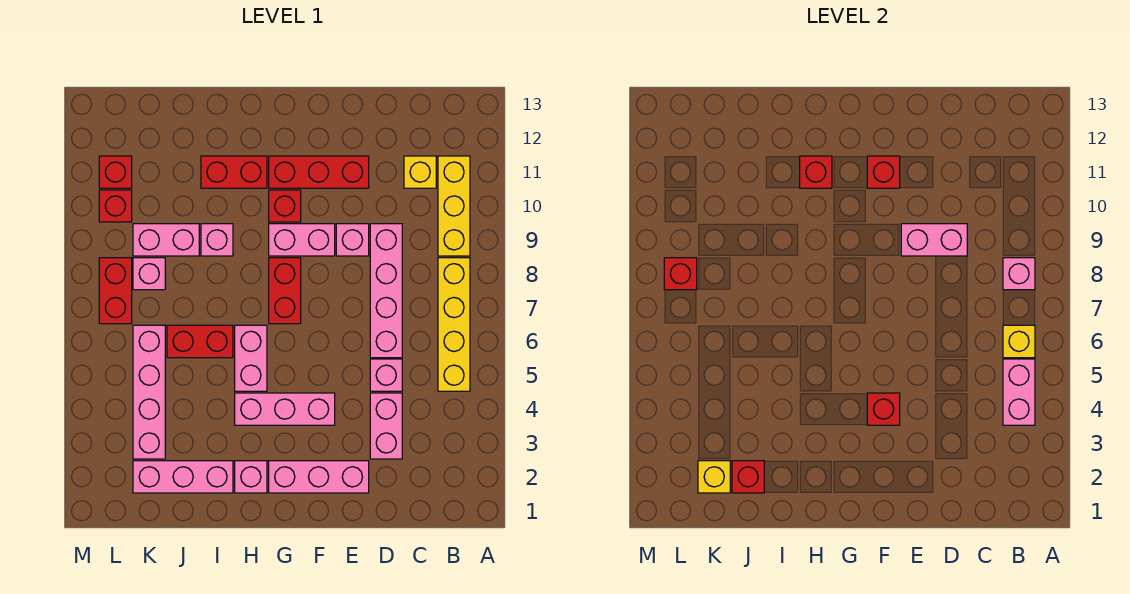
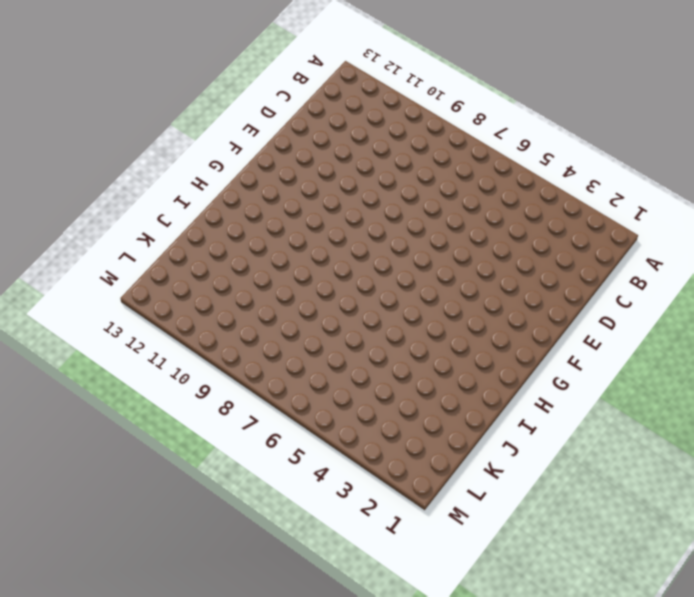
none -> yellow 1x4 brick [438,258,470,391]
none -> yellow 1x3 brick [438,156,470,256]
none -> yellow 1x1 brick [404,156,436,188]
none -> pink 1x2 brick [370,393,402,459]

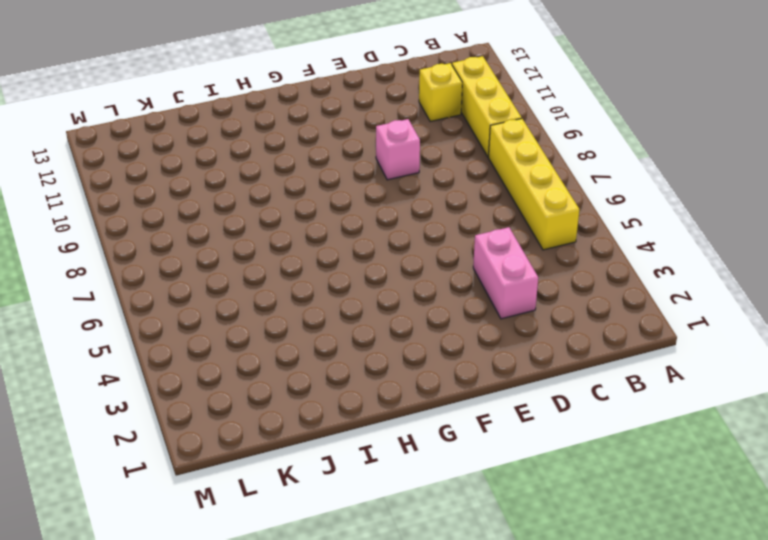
none -> pink 1x1 brick [370,359,402,391]
none -> pink 1x4 brick [370,224,402,358]
none -> pink 1x3 brick [269,461,369,493]
none -> red 1x3 brick [269,156,369,188]

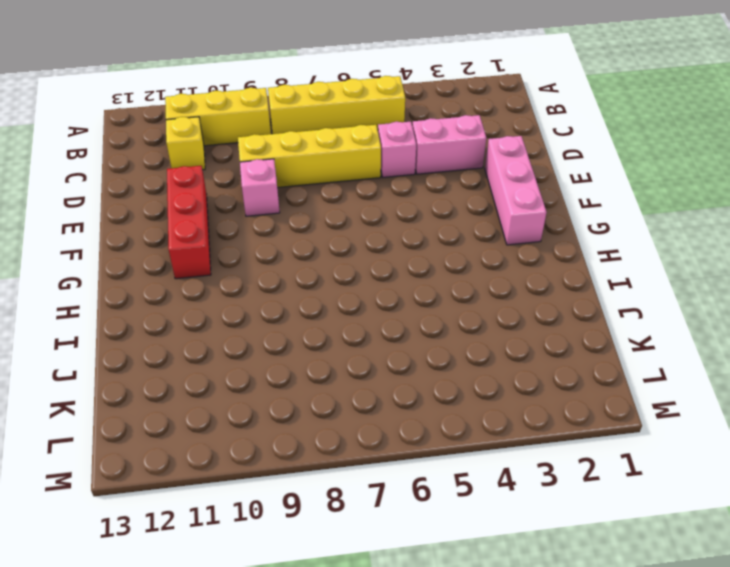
yellow 1x4 brick [238,125,381,188] -> pink 1x4 brick [370,224,402,358]
none -> pink 1x3 brick [235,393,335,425]
none -> pink 1x2 brick [269,224,335,256]
none -> red 1x2 brick [269,258,301,324]
none -> red 1x1 brick [269,190,301,222]

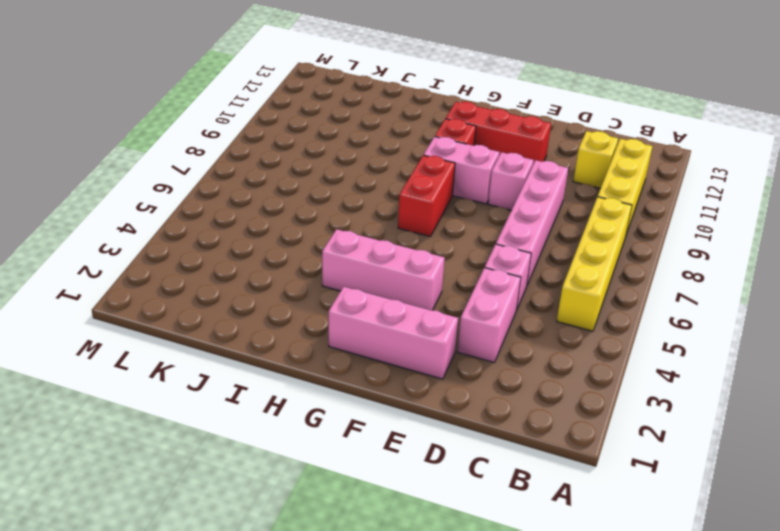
none -> pink 1x1 brick [235,461,267,493]
none -> pink 1x2 brick [235,325,267,391]
none -> red 1x2 brick [201,156,267,188]
none -> pink 1x3 brick [133,461,233,493]

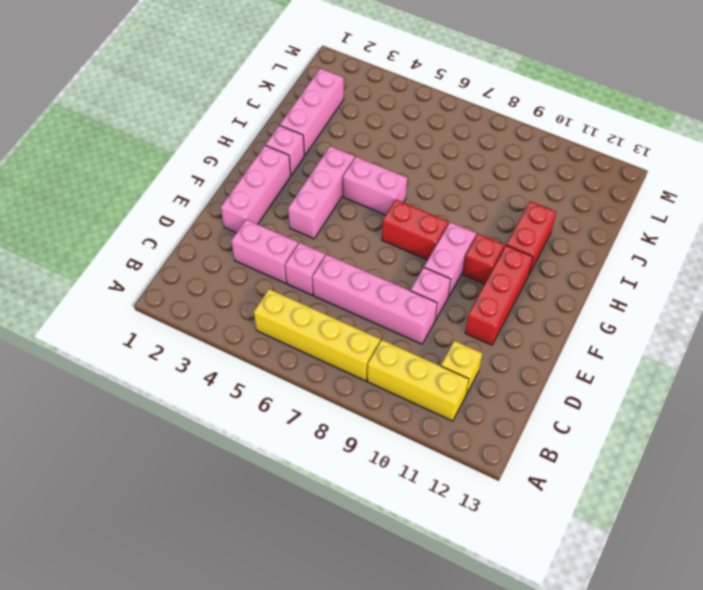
none -> red 1x2 brick [167,325,233,358]
none -> pink 1x1 brick [201,224,233,256]
none -> pink 1x2 brick [133,224,199,256]
none -> pink 1x4 brick [133,325,165,459]

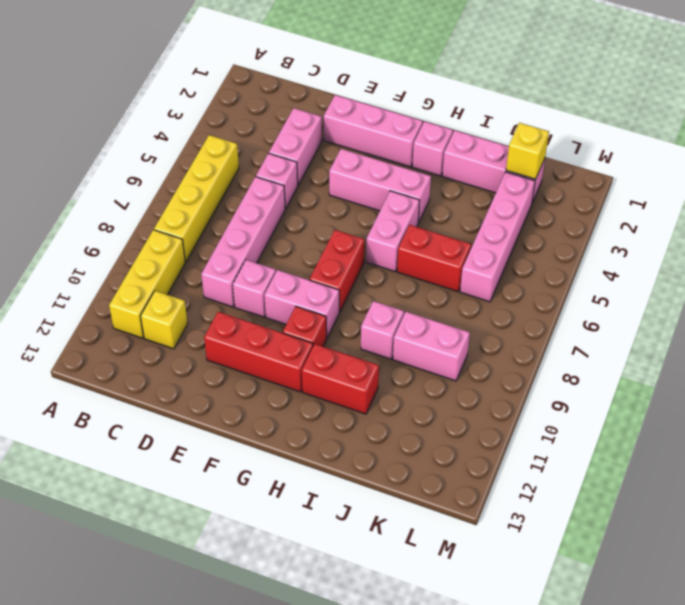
none -> pink 1x1 brick [133,258,165,290]
none -> red 1x2 brick [99,258,132,324]
none -> red 1x1 brick [99,190,132,222]
none -> red 1x1 brick [99,156,132,188]

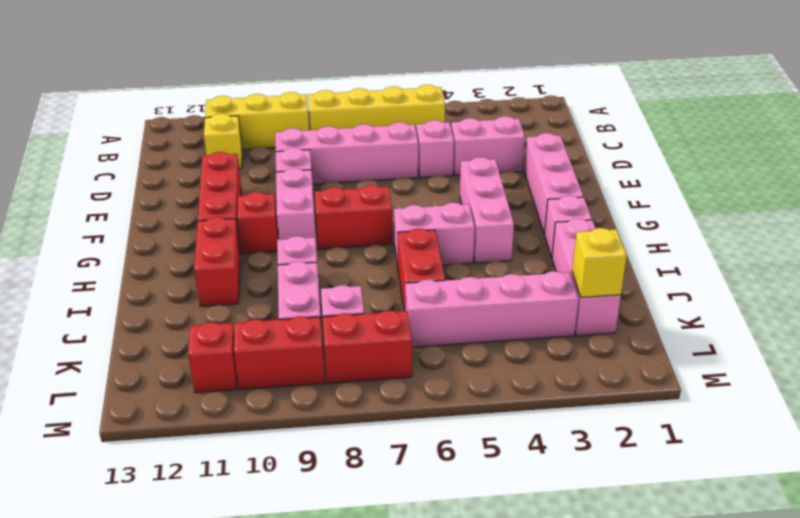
red 1x2 brick [234,316,325,389] -> red 1x1 brick [99,190,132,222]
none -> pink 1x2 brick [1003,359,1035,425]
none -> yellow 1x1 brick [1003,325,1035,358]
none -> pink 1x1 brick [1003,258,1035,290]
none -> pink 1x2 brick [901,224,967,256]

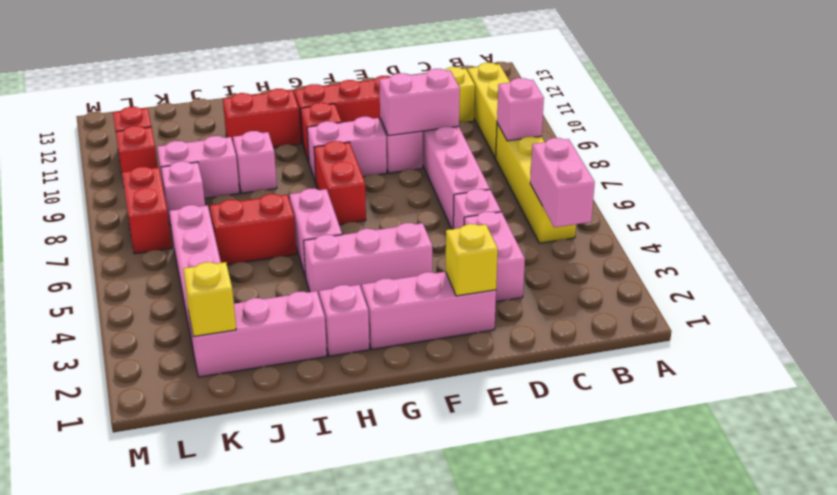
yellow 1x1 brick [446,224,498,296] -> yellow 1x1 brick moved to [1003,325,1035,358]
none -> red 1x1 brick [867,393,900,425]
none -> red 1x1 brick [867,156,900,188]
none -> red 1x1 brick [800,156,832,188]
none -> red 1x1 brick [732,461,764,493]

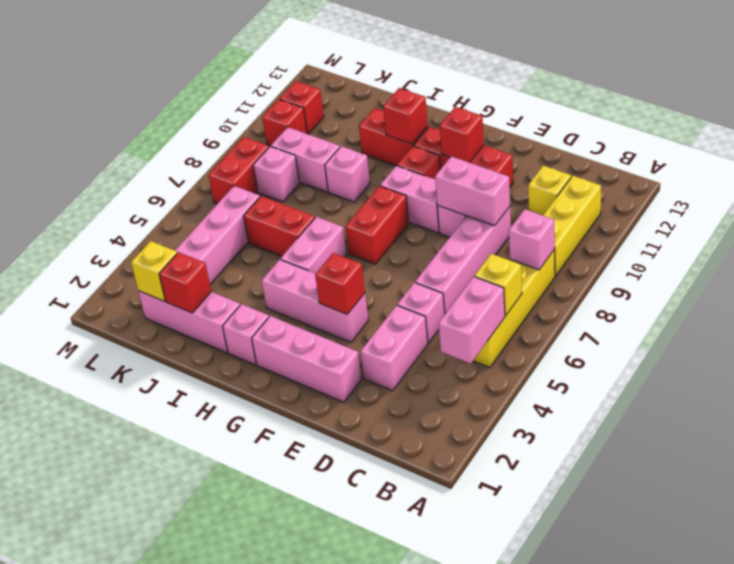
none -> red 1x1 brick [664,258,697,290]

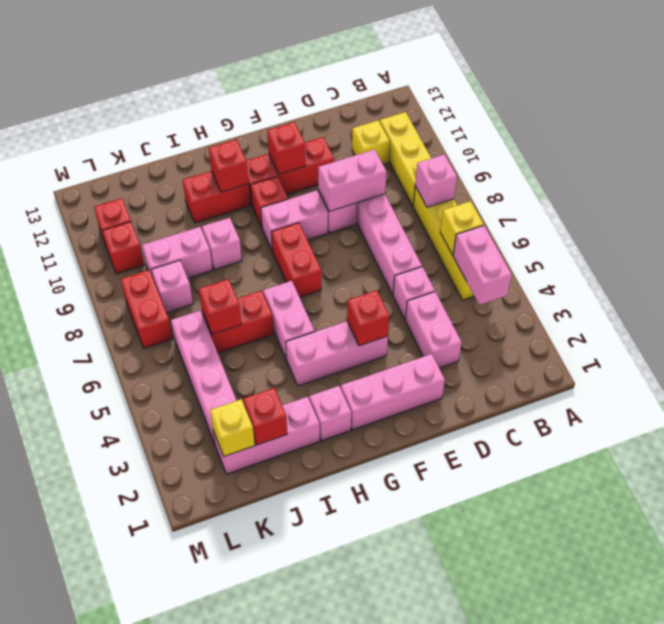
red 1x1 brick [199,279,241,334] -> red 1x1 brick moved to [664,258,697,290]

